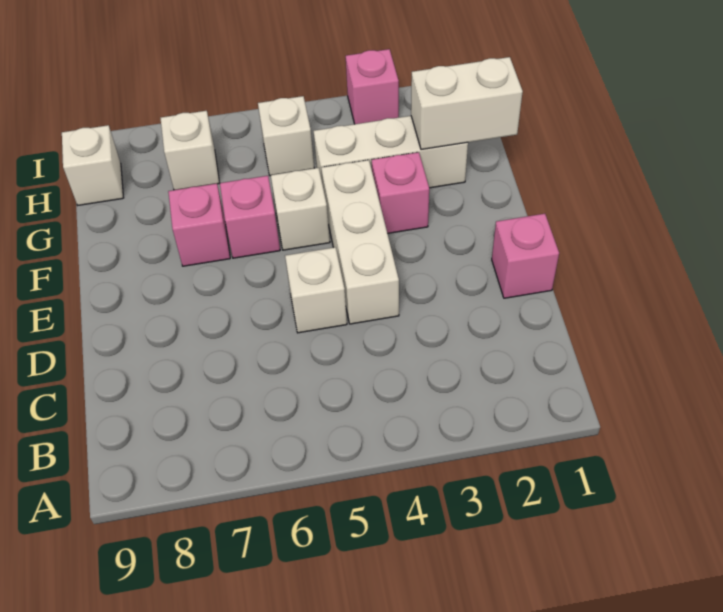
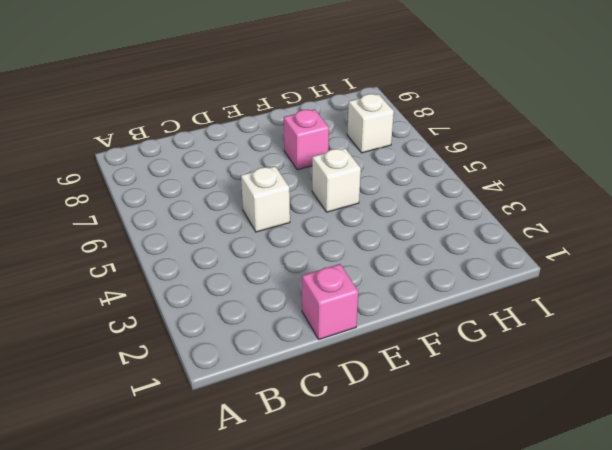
none -> white 1x3 brick [321,160,399,324]
none -> pink 1x1 brick [372,152,429,233]
none -> pink 1x1 brick [220,176,280,258]

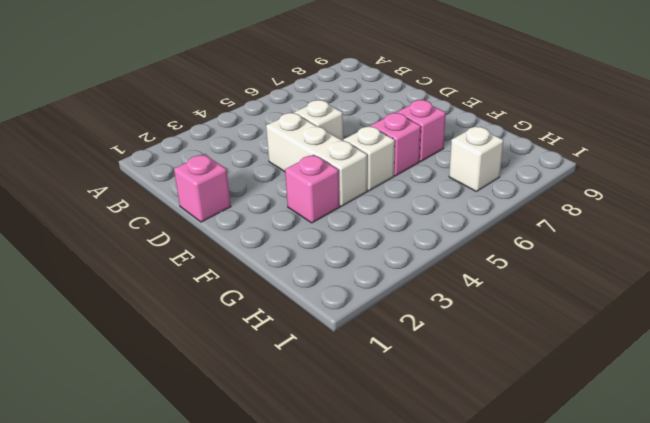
none -> white 1x3 brick [314,116,468,188]
none -> white 1x1 brick [258,96,314,176]
none -> white 1x1 brick [62,125,123,205]

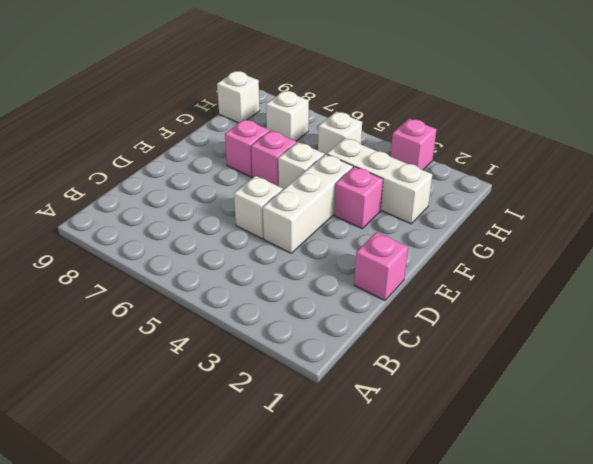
none -> white 1x2 brick [411,57,523,149]

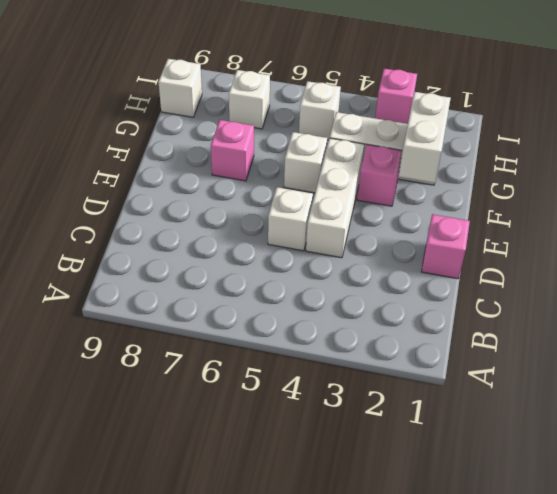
white 1x2 brick [399,92,451,183] -> white 1x2 brick turned to [411,57,523,149]
none -> pink 1x1 brick [220,176,280,258]

